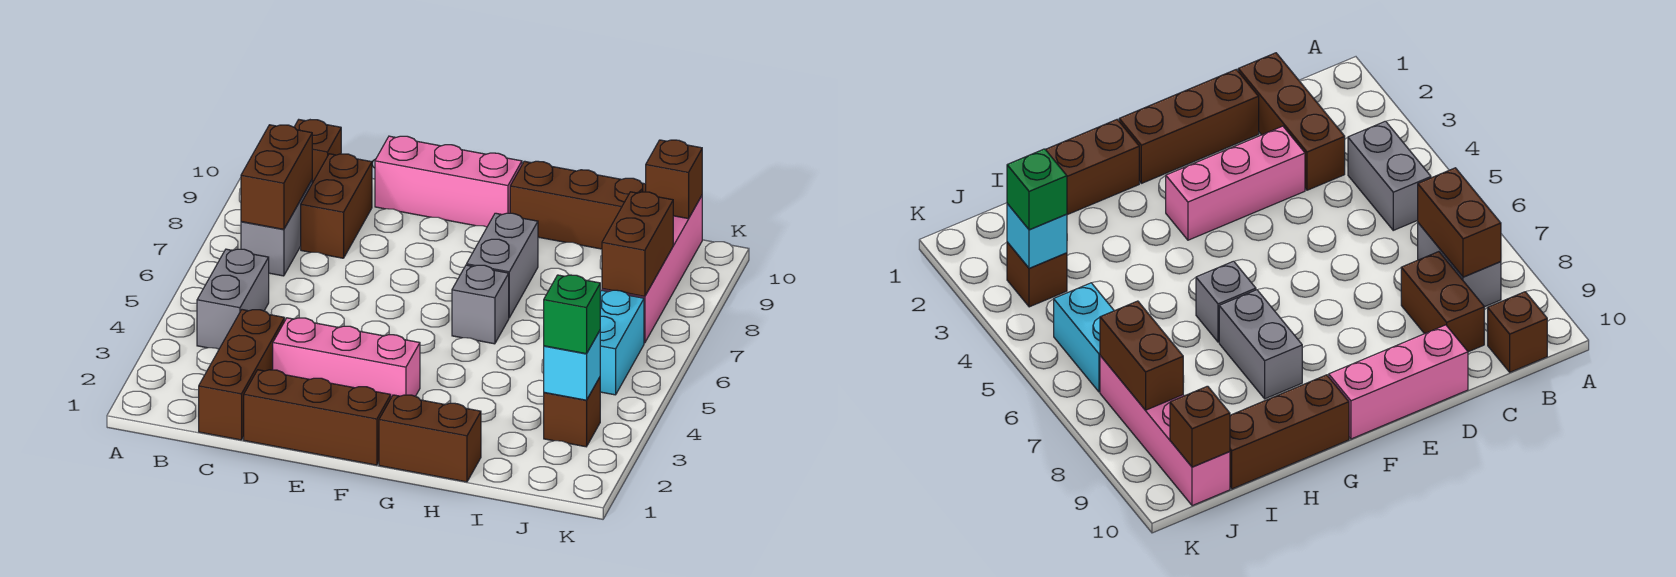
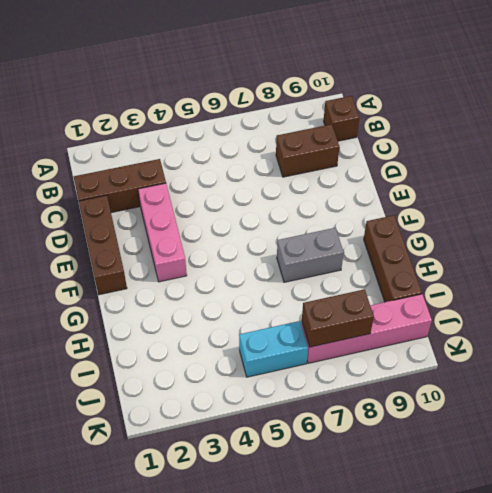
none -> grey 1x2 brick [197,249,269,349]
none -> grey 1x2 brick [241,180,312,276]
none -> pink 1x3 brick [375,136,522,227]

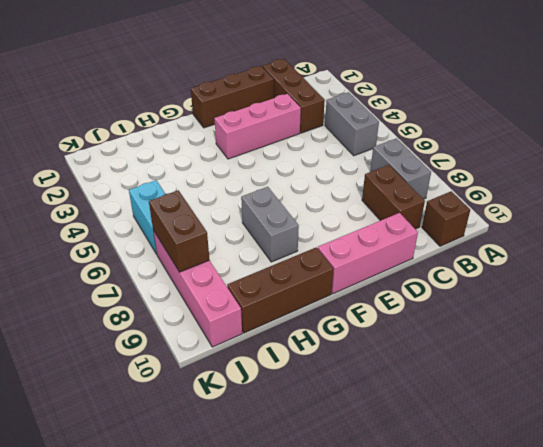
none -> brown 1x2 brick [379,395,481,482]
none -> grey 1x1 brick [452,265,509,344]
none -> brown 1x1 brick [544,377,600,447]

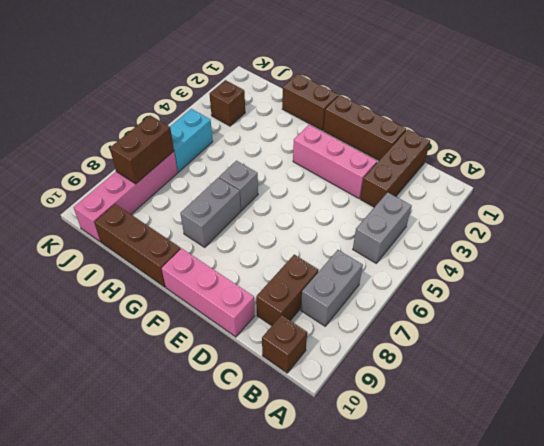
none -> brown 1x2 brick [241,125,312,229]
none -> cyan 1x1 brick [544,331,600,400]
none -> brown 1x1 brick [646,140,702,219]

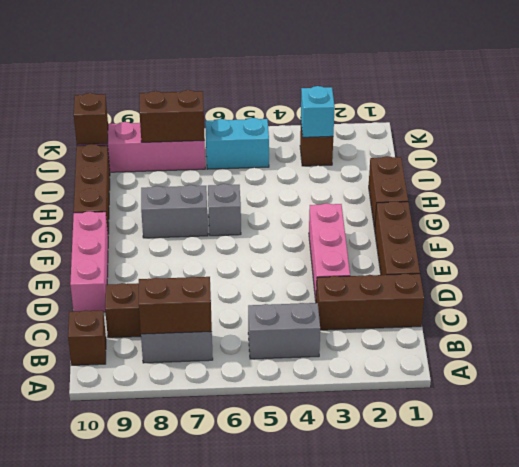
none -> green 1x1 brick [544,275,600,354]

